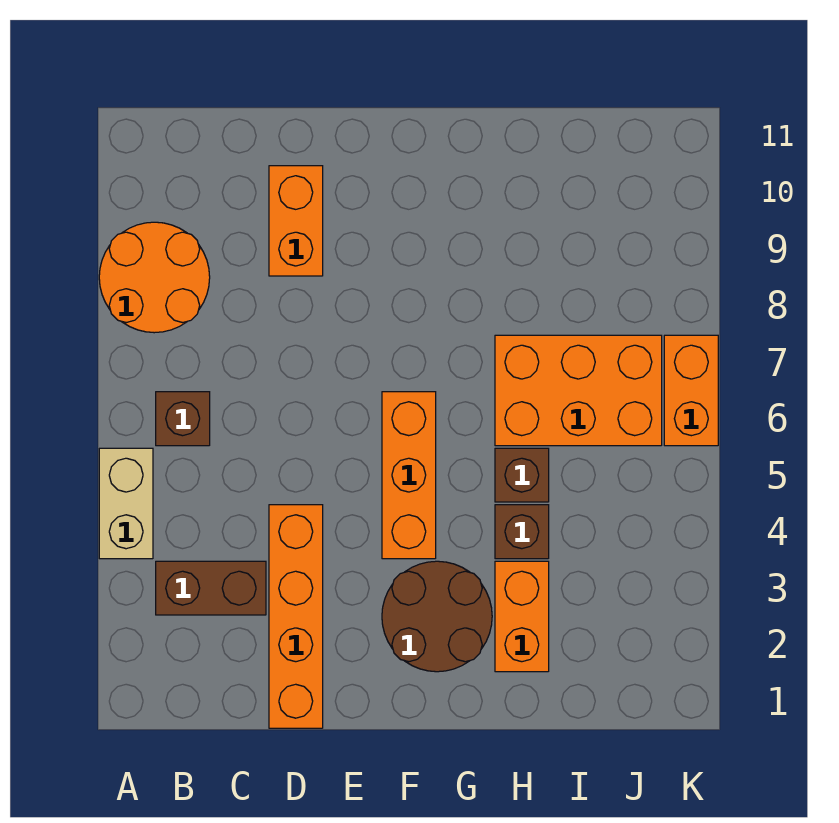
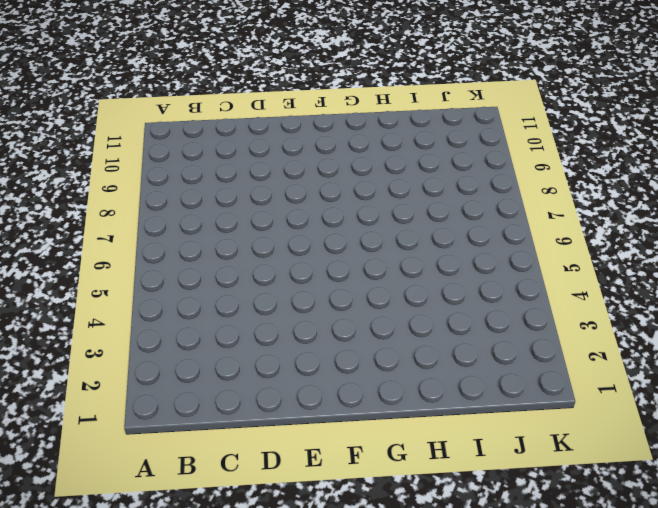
none -> tan 1x2 brick [99,448,153,559]
none -> orange 2x2 round brick [99,222,210,333]
none -> brown 1x2 brick [156,561,266,615]

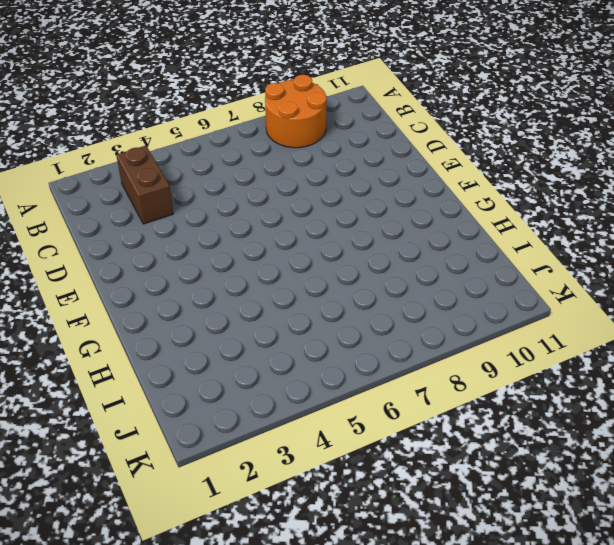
none -> tan 1x2 brick [99,448,153,559]
none -> brown 1x1 brick [156,392,210,446]
none -> orange 1x4 brick [269,505,323,728]

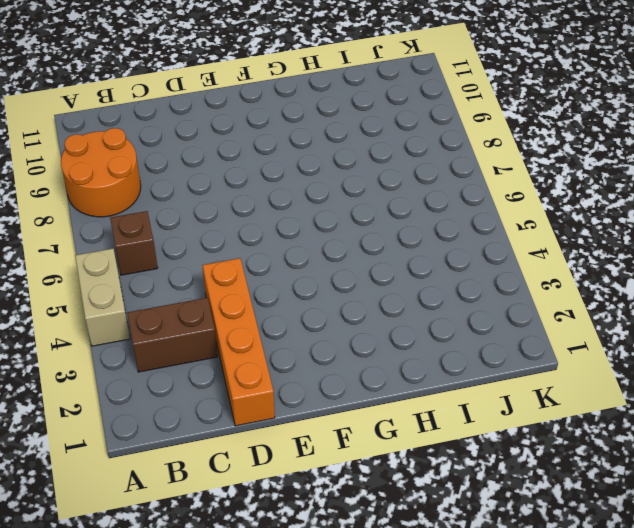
none -> orange 1x2 brick [269,166,323,276]
none -> brown 2x2 round brick [382,561,492,672]
none -> orange 1x3 brick [382,392,436,559]

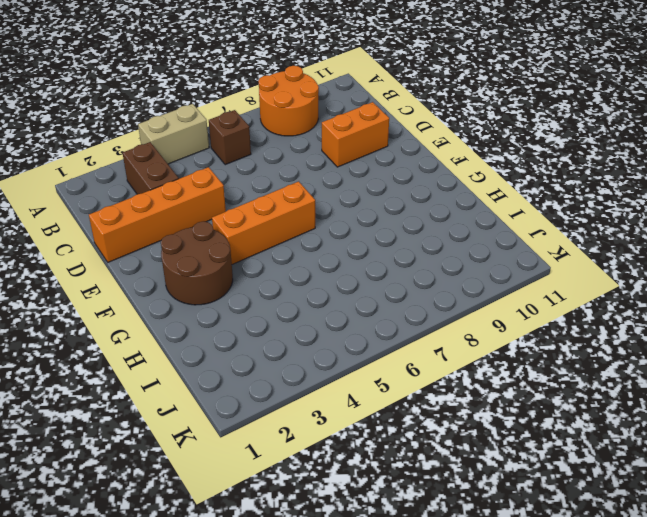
none -> orange 1x2 brick [495,561,549,672]
none -> brown 1x1 brick [495,505,549,559]
none -> brown 1x1 brick [495,448,549,502]

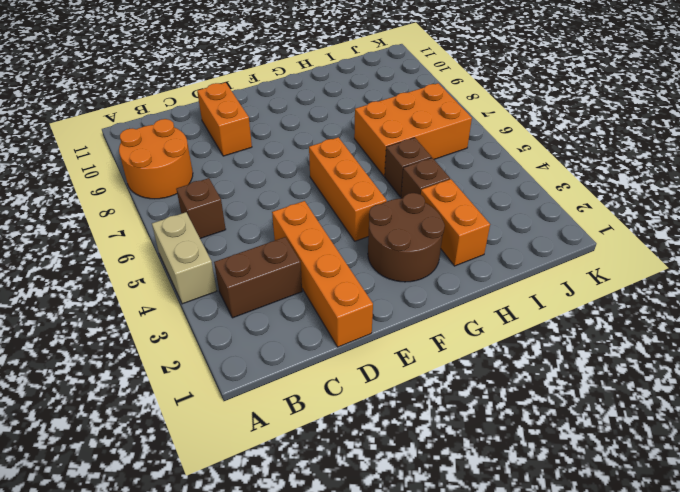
none -> orange 1x2 brick [664,335,718,446]

